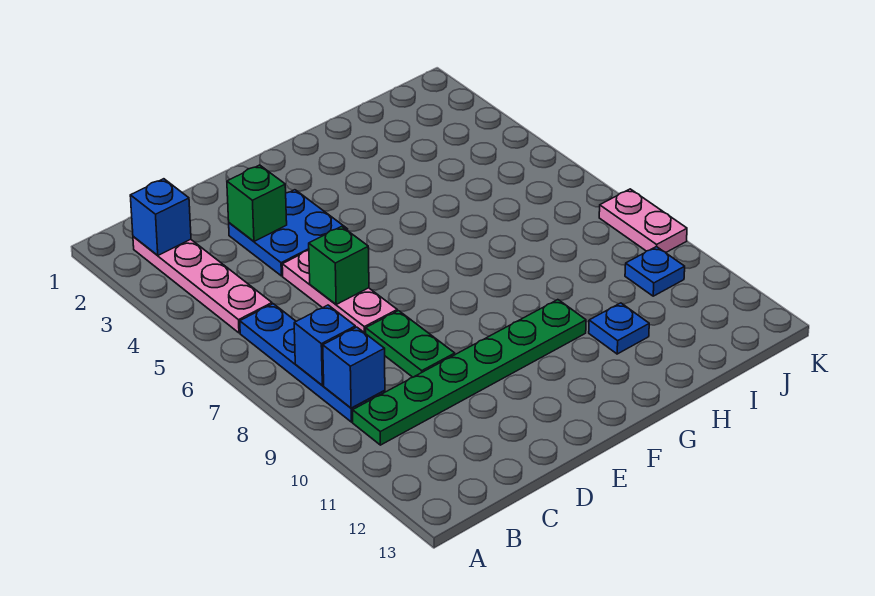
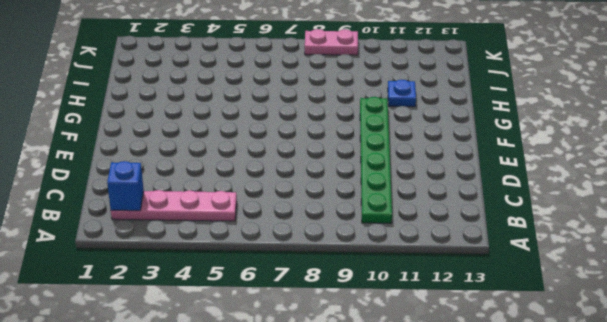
none -> blue 1x4 plate [240,304,385,422]
none -> blue 2x2 plate [229,190,348,276]
none -> pink 1x3 plate [282,250,397,334]

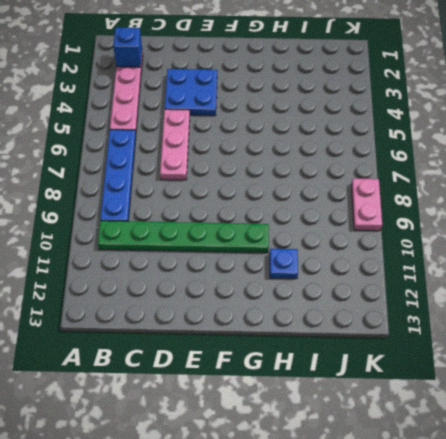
none -> green 1x2 plate [366,311,455,377]
none -> blue 1x1 plate [625,246,685,296]
none -> blue 1x1 brick [294,305,355,385]

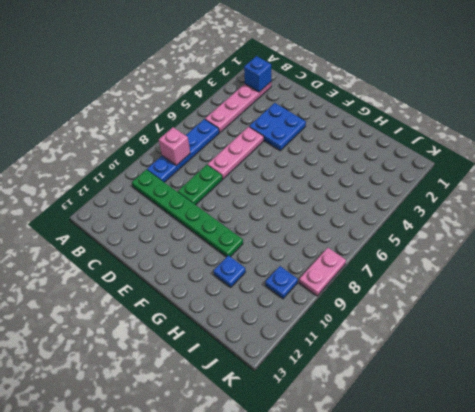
pink 1x1 brick [159,127,190,166] -> blue 1x1 brick [294,305,355,385]
none -> blue 1x1 brick [323,327,385,408]
none -> green 1x1 brick [227,165,287,241]
none -> green 1x1 brick [309,226,369,304]

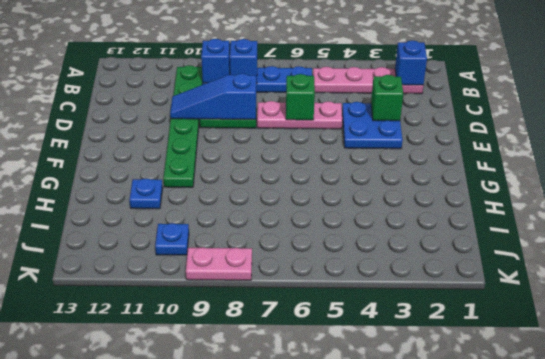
blue 1x3 slope [170,74,256,119] -> none

